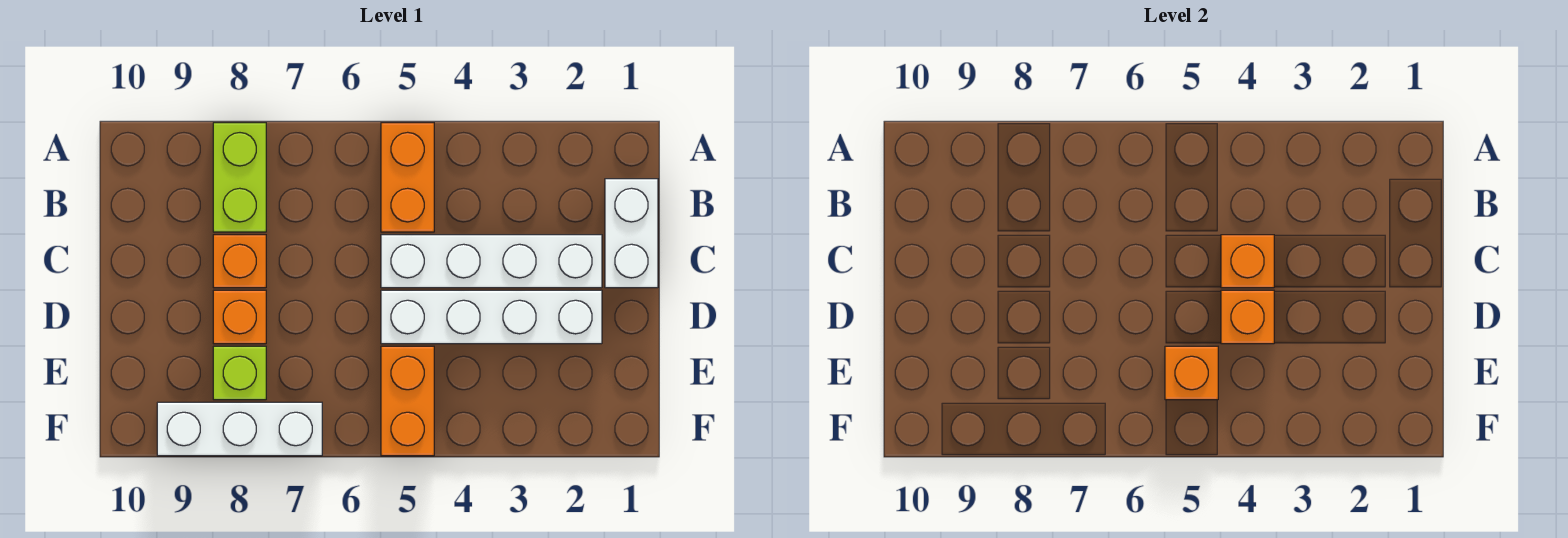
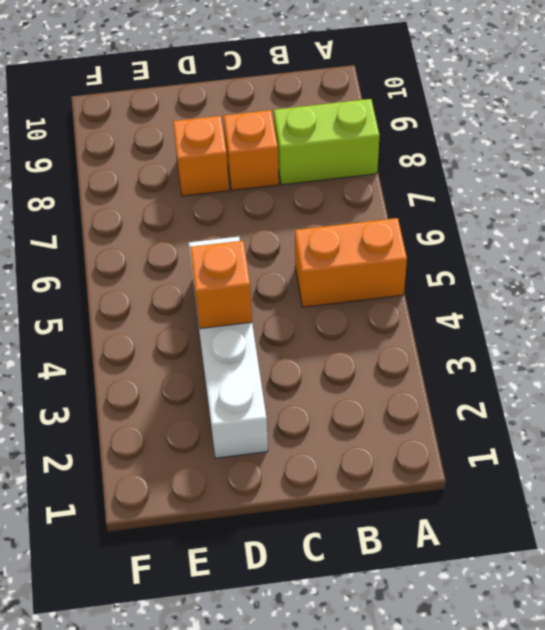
none -> white 1x2 brick [605,179,658,288]
none -> white 1x4 brick [381,235,602,288]
none -> orange 1x2 brick [381,346,434,456]

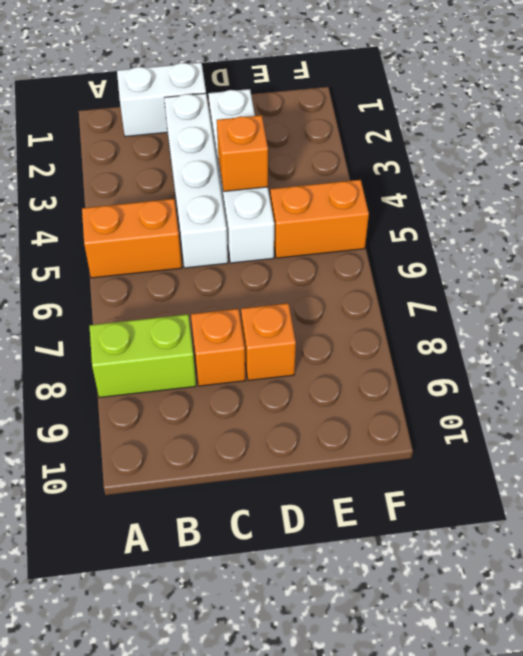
none -> lime 1x1 brick [213,346,266,400]
none -> white 1x3 brick [157,402,322,456]
none -> orange 1x1 brick [1221,235,1274,288]

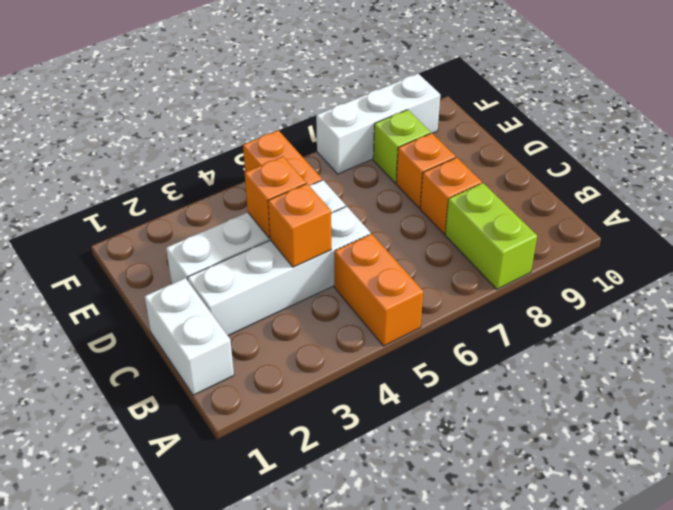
none -> orange 1x1 brick [1165,346,1218,400]

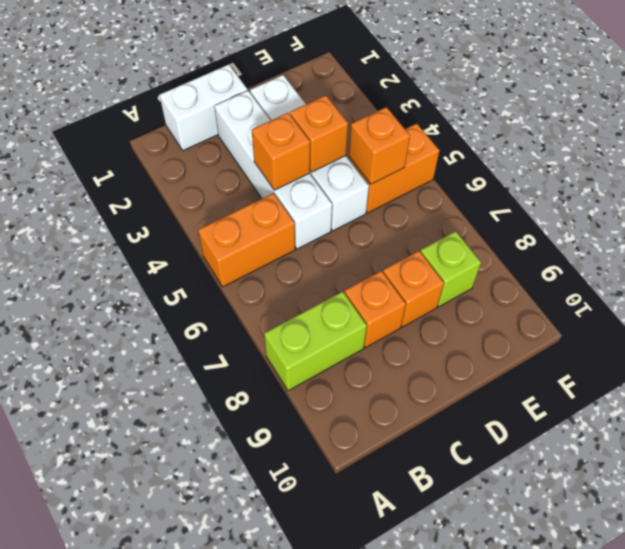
none -> white 1x3 brick [157,402,322,456]

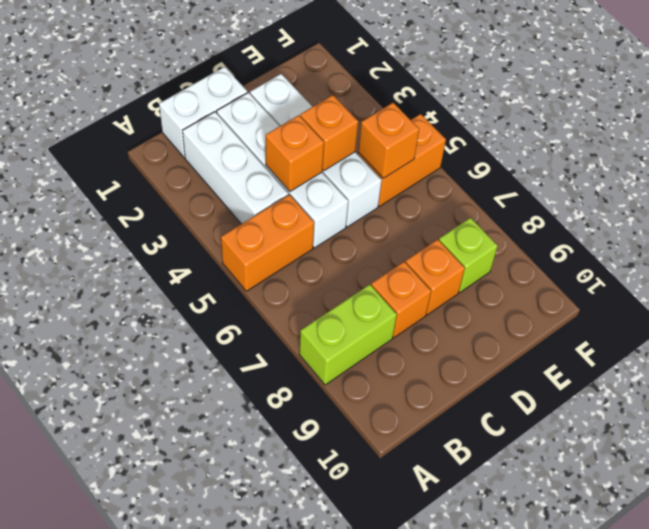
white 1x3 brick [183,112,288,224] -> white 1x3 brick moved to [157,402,322,456]

